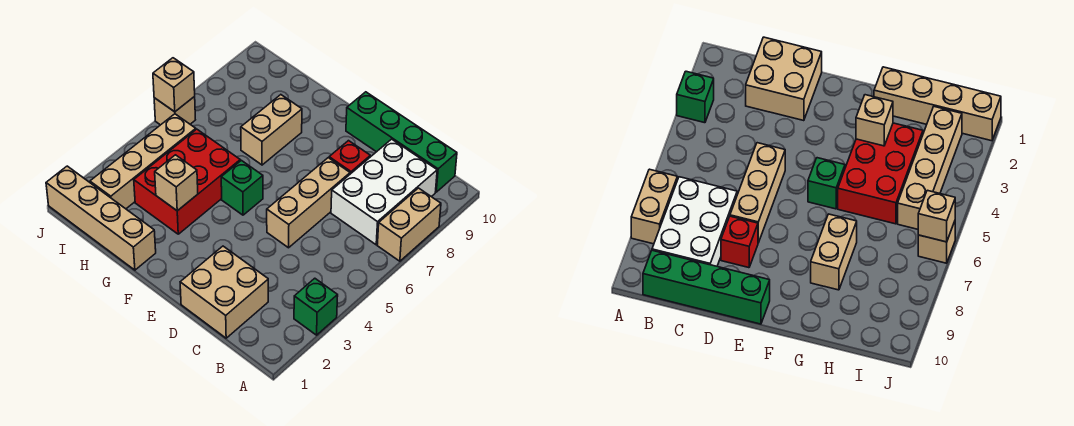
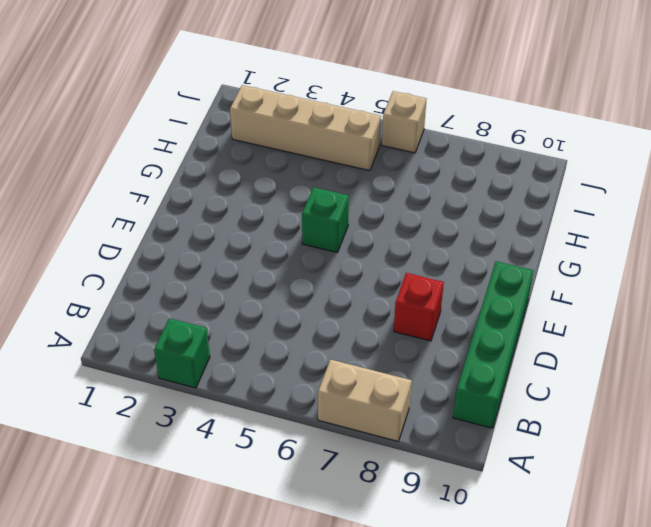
none -> white 2x3 brick [331,139,437,245]
none -> tan 2x2 brick [180,246,268,338]
none -> tan 1x3 brick [267,158,350,248]

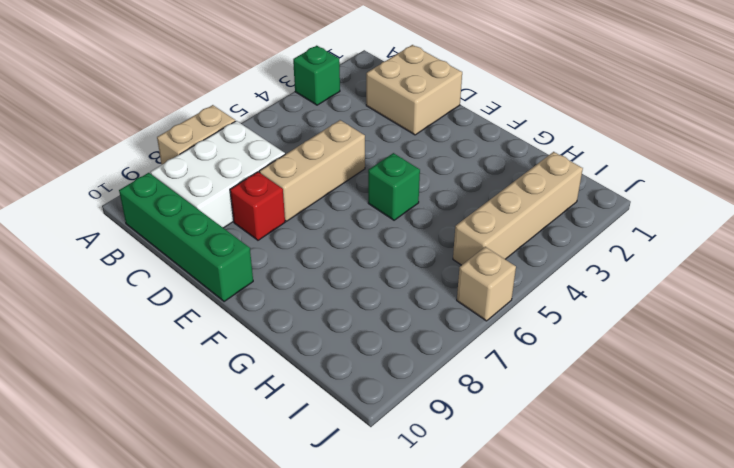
none -> tan 1x4 brick [46,166,156,270]
none -> red 2x3 brick [134,129,240,234]
none -> tan 1x2 brick [241,95,302,165]

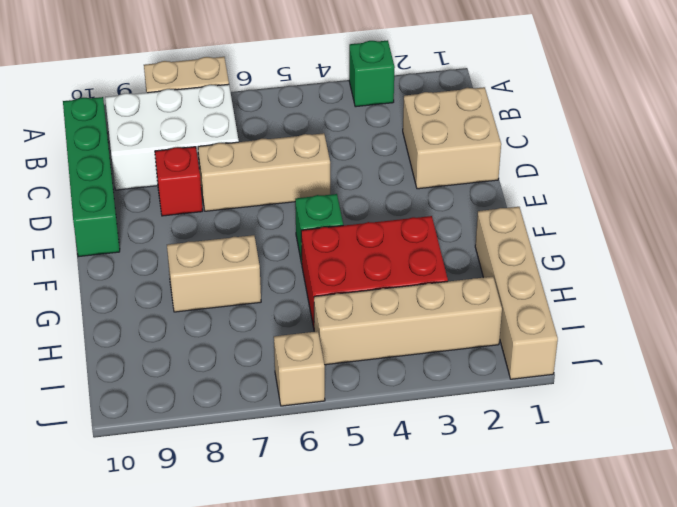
none -> tan 1x1 brick [155,155,198,211]
none -> tan 1x1 brick [153,58,195,112]

